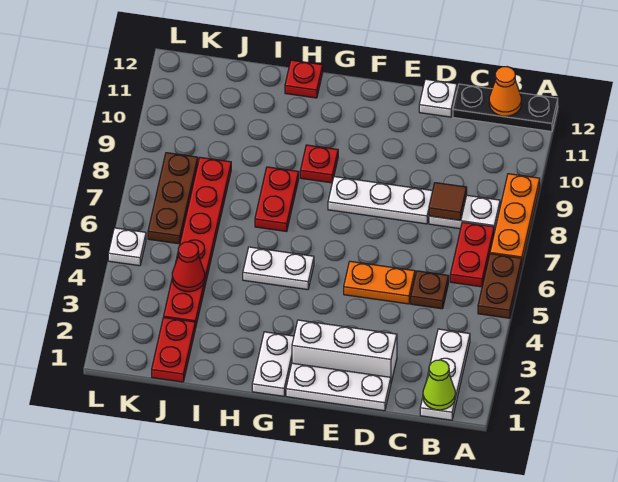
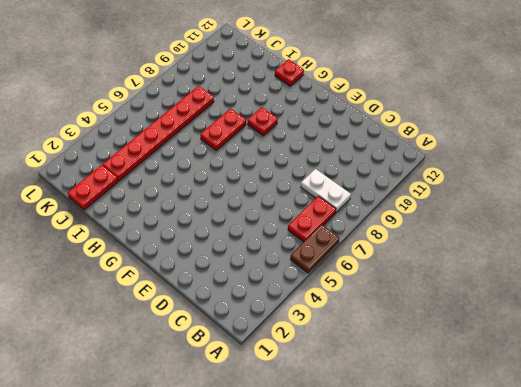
none -> orange 1x3 plate [490,174,540,263]
none -> black 1x3 plate [453,84,558,131]
none -> white 1x3 plate [420,329,470,420]

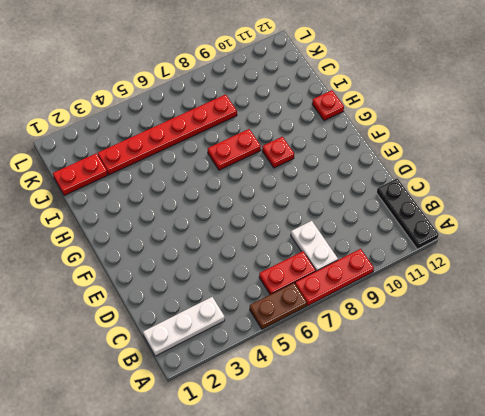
red 1x3 plate [295,249,374,306] -> orange 1x3 plate [490,174,540,263]
none -> brown 1x1 plate [411,271,449,309]
none -> white 1x3 plate [286,363,391,411]
none -> white 1x3 brick [292,320,397,382]

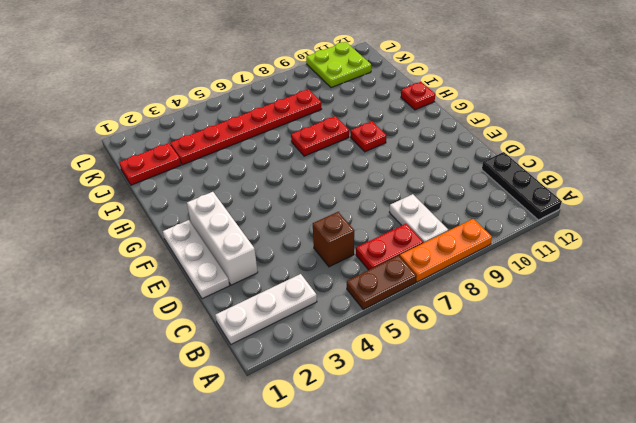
brown 1x1 brick [313,212,354,267] -> brown 1x1 plate [411,271,449,309]
lime 2x2 plate [306,42,371,88] -> none
none -> orange 1x2 plate [344,261,415,304]
none -> white 1x3 plate [328,177,433,224]
none -> white 1x1 plate [419,79,457,117]

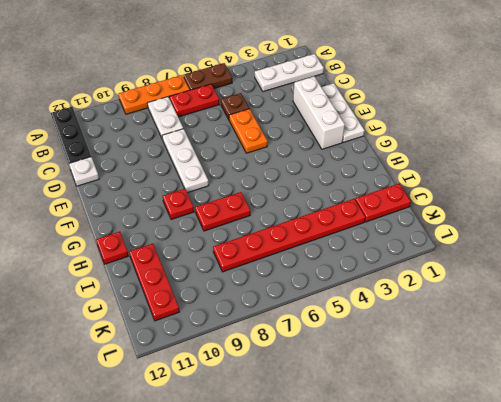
red 1x3 plate [129,244,180,321] -> none
none -> white 1x2 plate [252,332,294,396]
none -> white 1x2 plate [243,247,314,290]
none -> brown 1x3 plate [148,153,198,244]

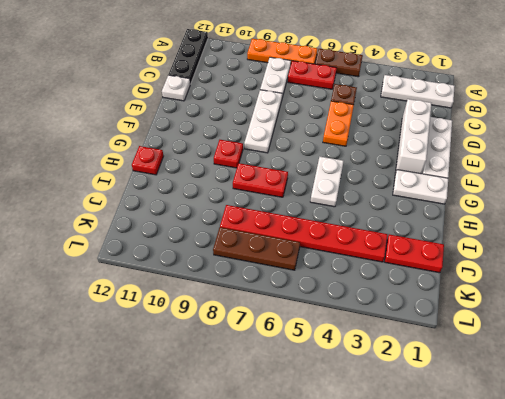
none -> white 1x1 plate [108,228,146,266]
none -> lime 1x1 cone [423,360,455,410]
none -> orange 1x1 cone [489,67,521,116]

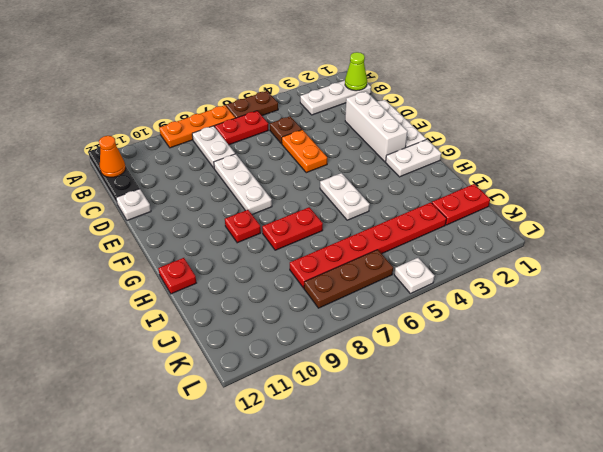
none -> brown 1x1 tile [429,183,467,220]
none -> red 1x1 cone [172,242,205,292]

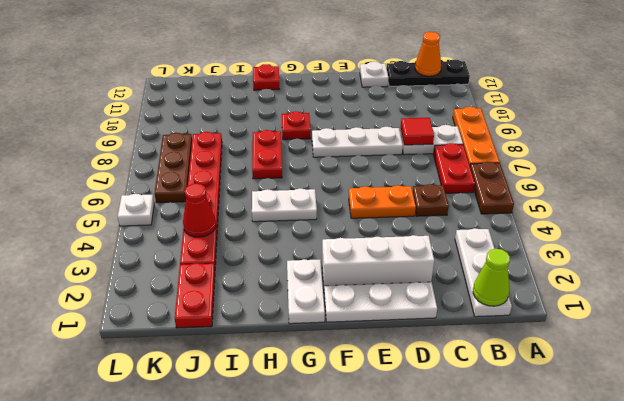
red 1x1 tile [401,118,434,145] -> brown 1x1 tile [429,183,467,220]

